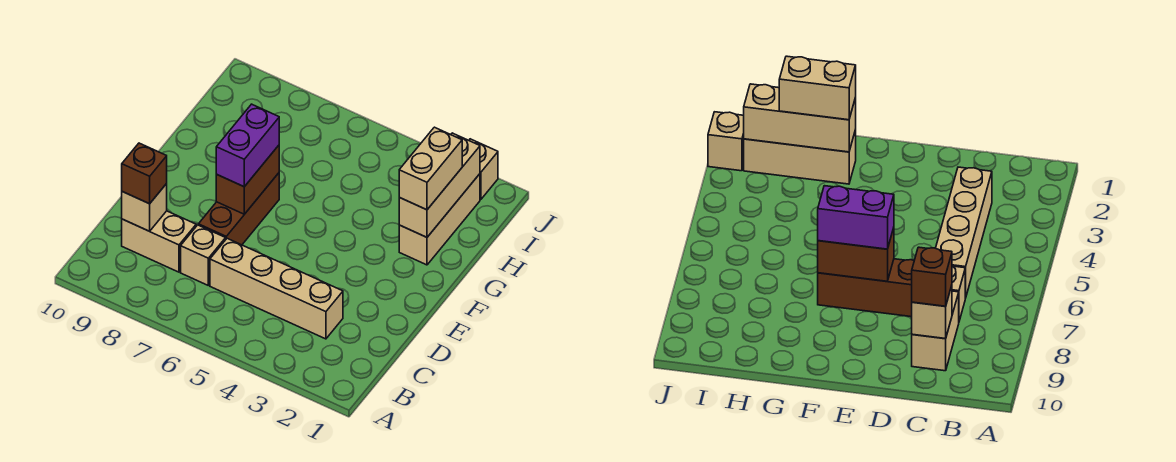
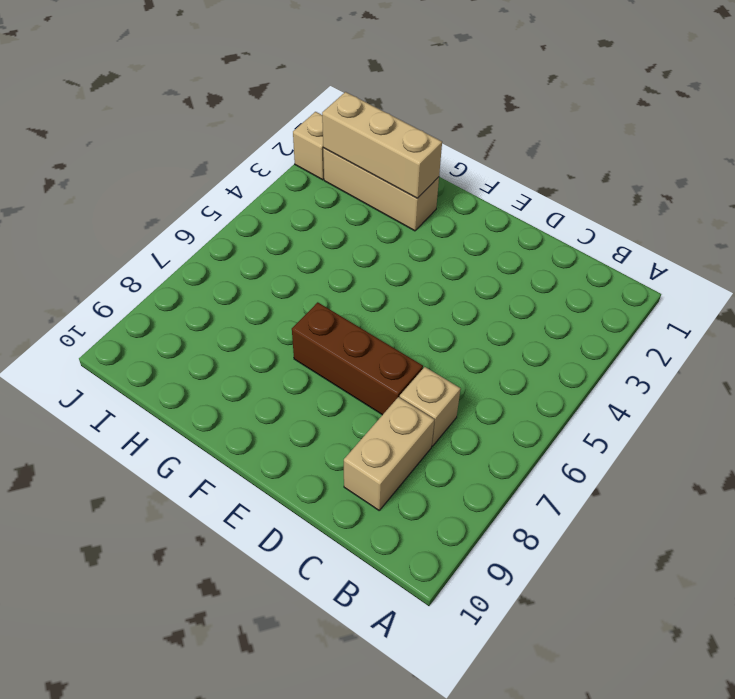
none -> tan 1x4 brick [210,238,343,339]
none -> tan 1x1 brick [122,184,167,231]
none -> brown 1x2 brick [216,145,279,214]

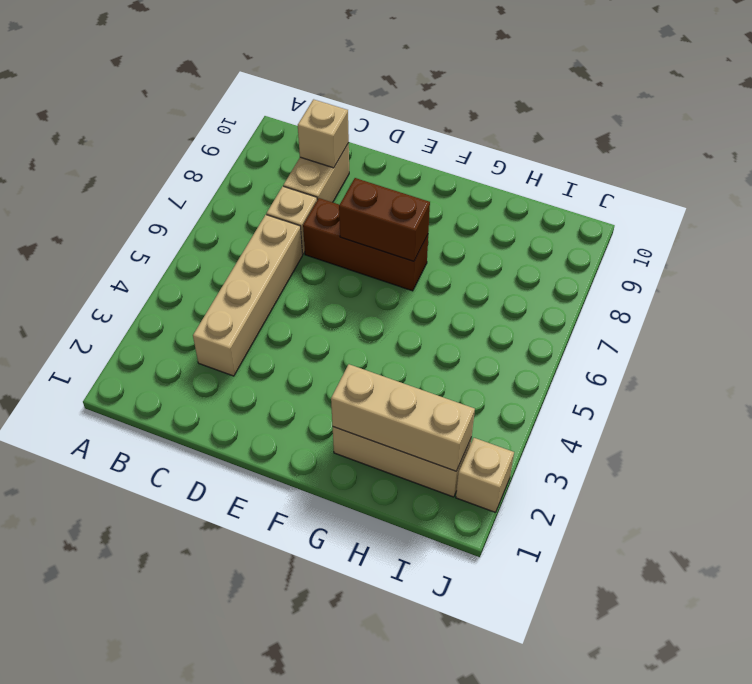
none -> brown 1x1 brick [122,143,167,204]
none -> purple 1x2 brick [216,104,279,187]
none -> tan 1x2 brick [399,127,462,210]

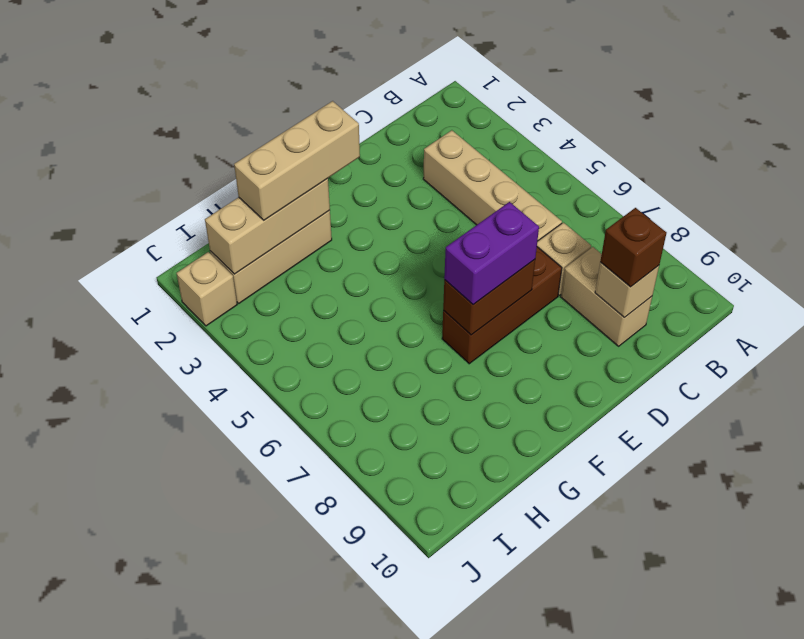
tan 1x3 brick [234,101,360,220] -> tan 1x2 brick [399,127,462,210]

